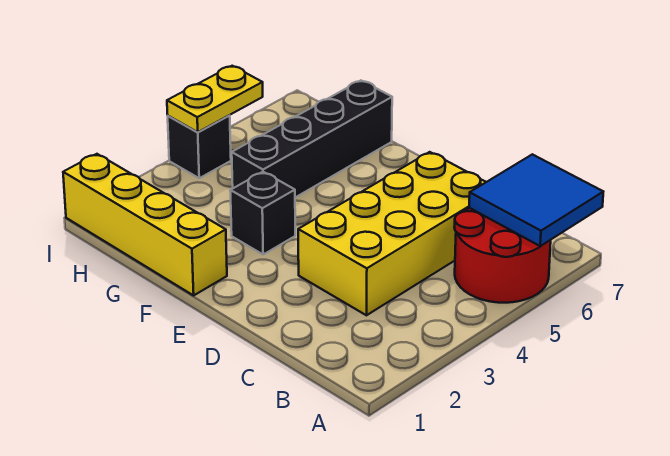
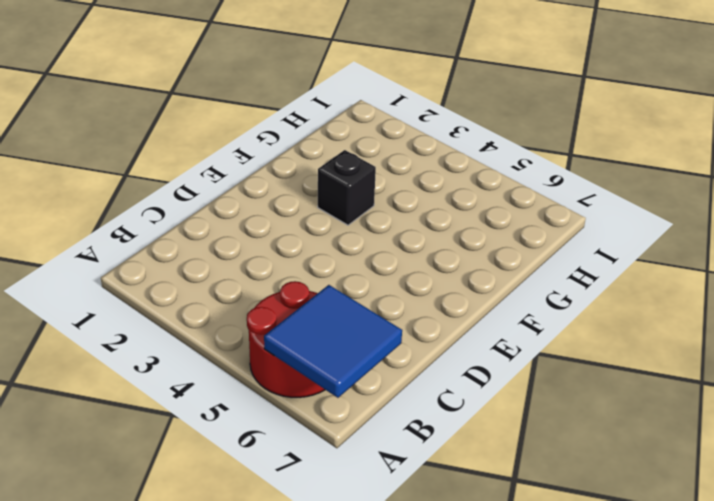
none -> yellow 2x4 brick [298,152,486,315]
none -> yellow 1x4 brick [63,154,227,295]

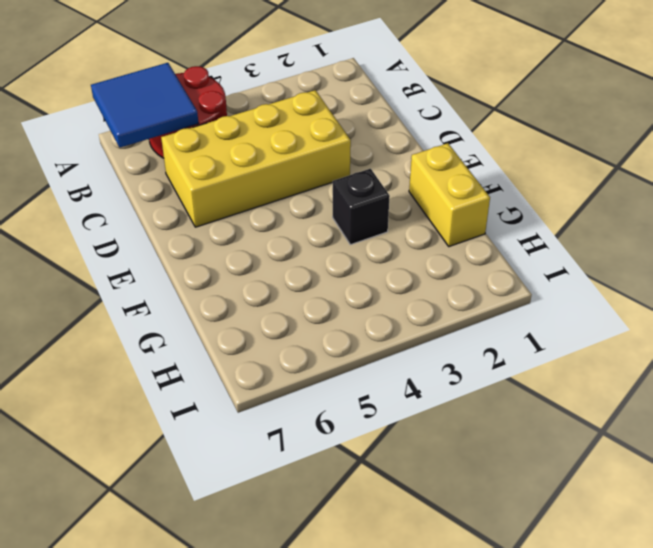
yellow 1x2 brick [409,143,490,247] -> yellow 1x4 brick [63,154,227,295]
none -> black 1x4 brick [232,81,392,197]
none -> black 1x1 brick [168,116,231,178]

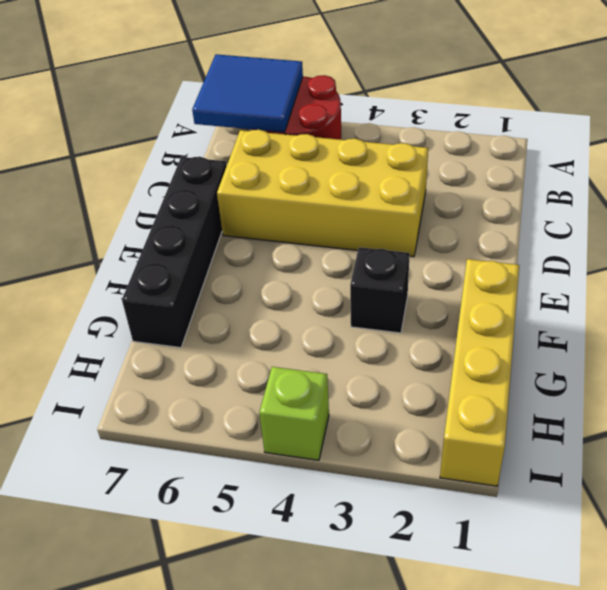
black 1x4 brick [122,157,227,348] -> black 1x4 brick turned to [232,81,392,197]
lime 1x1 brick [259,367,329,460] -> black 1x1 brick [168,116,231,178]
none -> yellow 1x2 plate [167,66,263,132]

